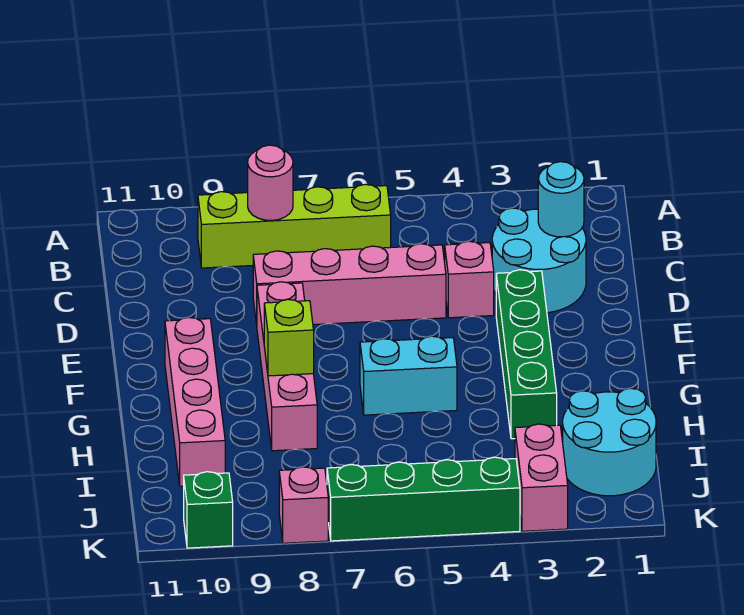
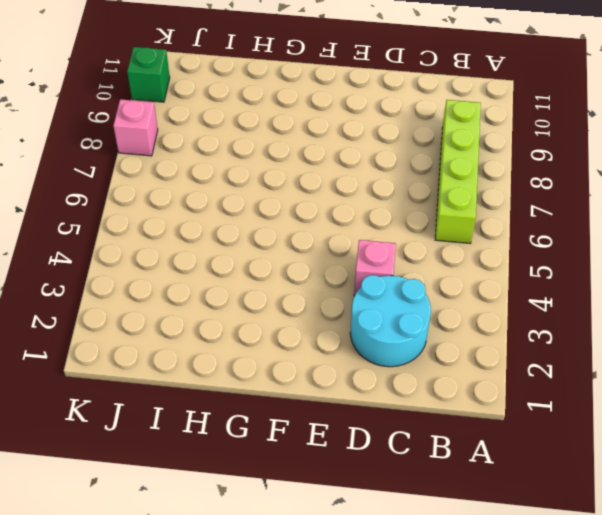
none -> pink 1x4 brick [253,244,446,325]
none -> green 1x4 brick [496,270,557,439]
none -> pink 1x4 brick [257,282,317,451]

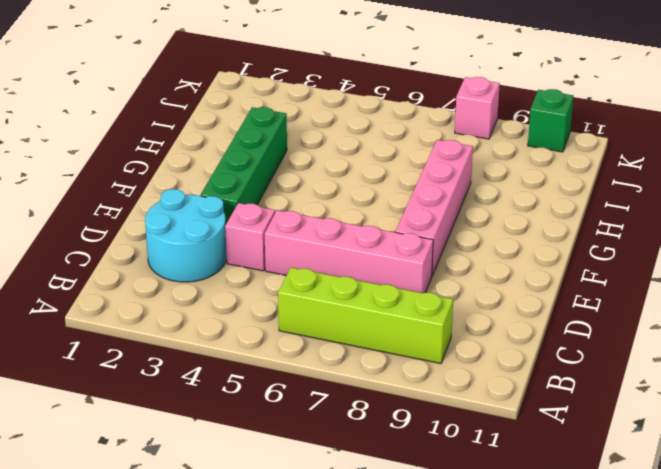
none -> pink 1x4 brick [165,317,225,486]
none -> cyan 1x2 brick [360,336,457,415]
none -> cyan 2x2 round brick [563,388,656,496]

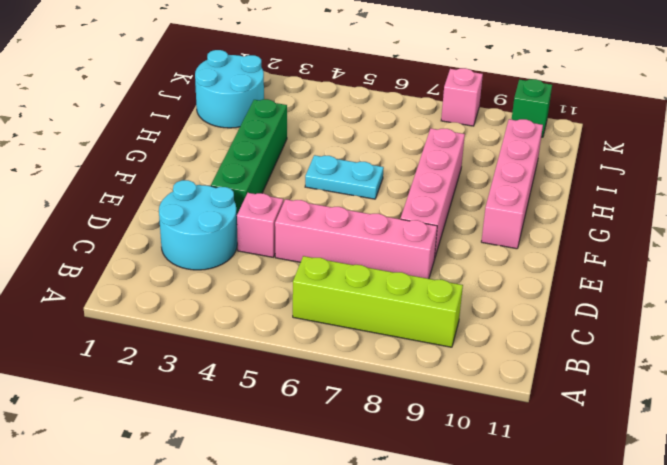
cyan 1x2 plate [305,155,384,199] -> cyan 1x2 brick [360,336,457,415]
none -> pink 1x2 brick [515,424,568,531]
none -> green 1x4 brick [327,457,520,541]
none -> pink 1x1 round brick [248,145,293,220]

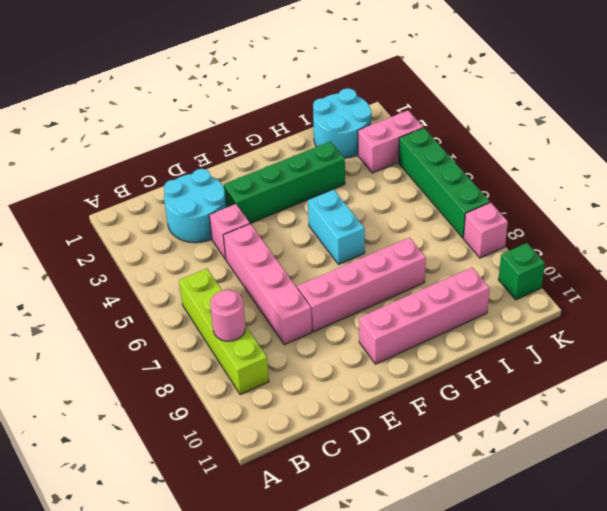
none -> cyan 1x1 round brick [538,162,584,237]
none -> lime 1x1 brick [264,299,314,376]

